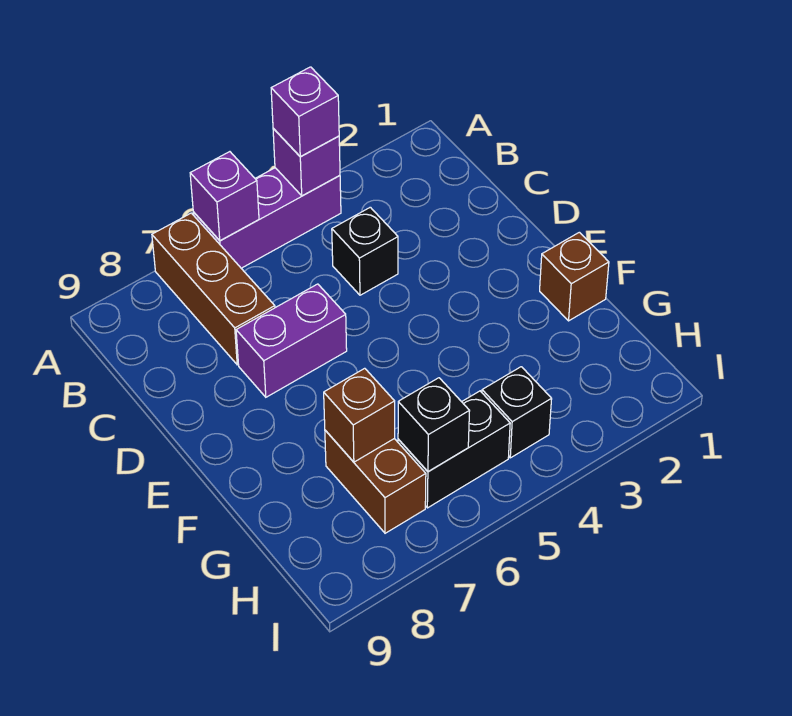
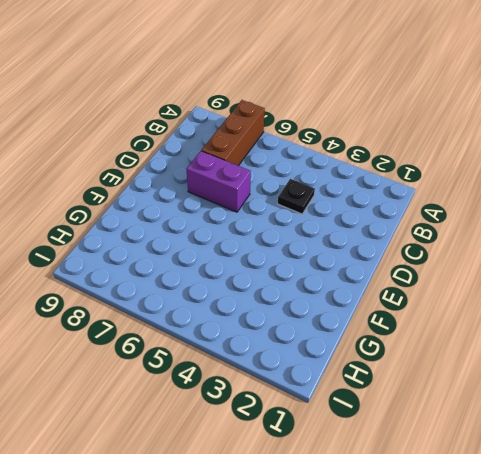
black 1x1 plate [278,179,315,214] -> black 1x1 brick [332,207,398,295]
none -> purple 1x3 brick [193,168,341,268]
none -> brown 1x1 brick [540,232,609,321]
none -> brown 1x2 brick [325,430,426,533]

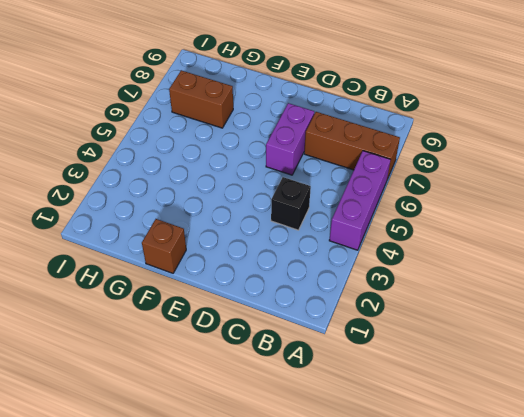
none -> black 1x1 brick [482,367,552,458]
none -> black 1x2 brick [398,391,510,508]
none -> purple 1x1 brick [273,129,340,196]

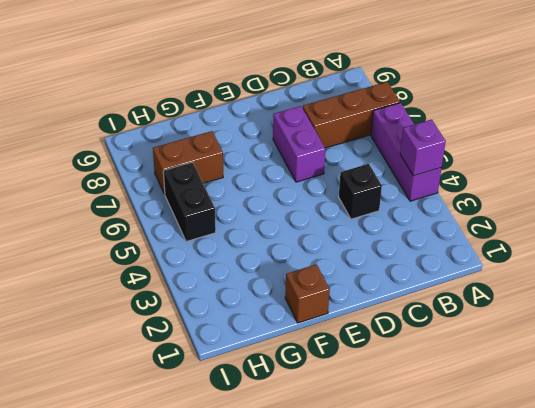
none -> black 1x1 brick [482,367,552,458]
none -> purple 1x1 brick [190,152,259,241]
none -> brown 1x1 brick [324,368,395,462]

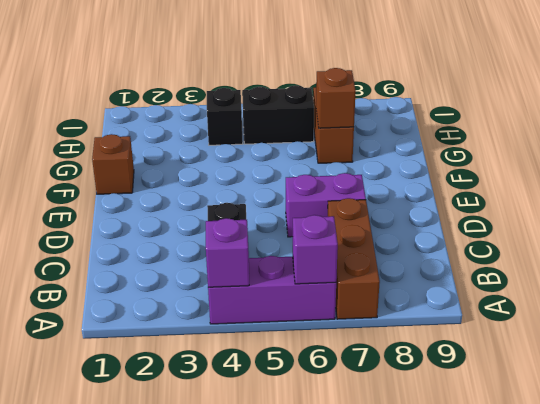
none -> black 1x1 brick [398,378,469,471]
none -> purple 1x1 brick [271,67,339,156]

